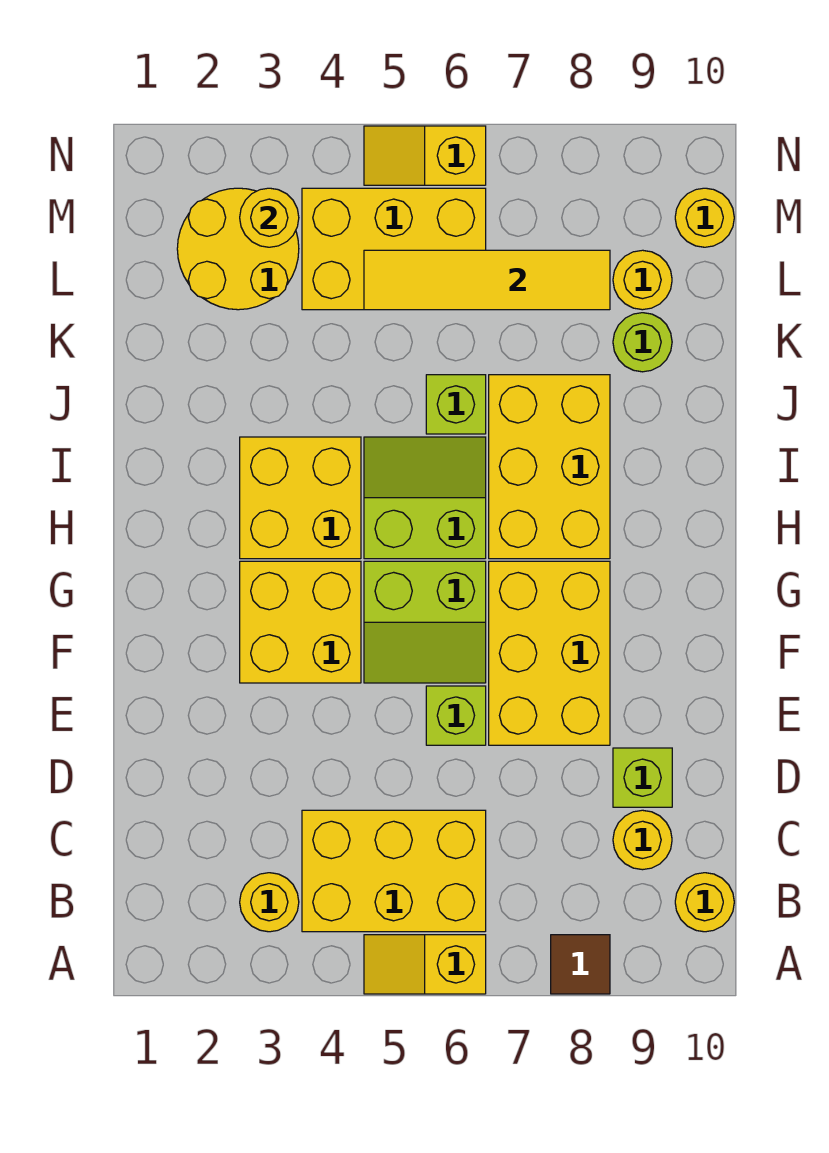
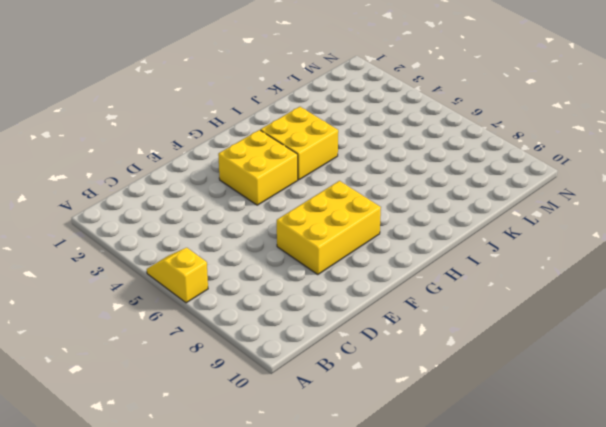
none -> brown 1x1 tile [551,935,610,994]
none -> yellow 1x1 round brick [240,873,299,932]
none -> yellow 2x3 brick [302,810,486,932]

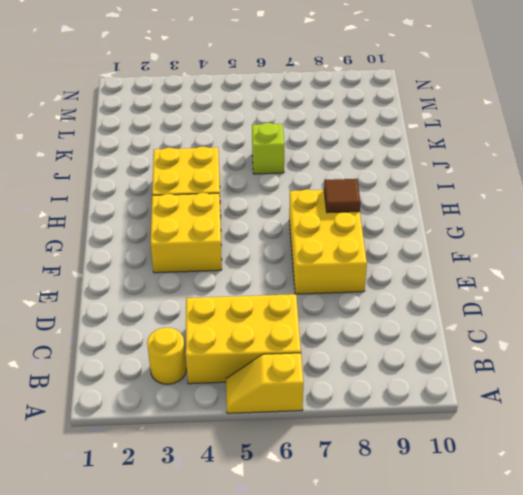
brown 1x1 tile [324,179,361,213] -> brown 1x1 tile moved to [551,935,610,994]
none -> yellow 1x1 round brick [675,873,734,932]
none -> yellow 1x1 round brick [613,810,672,870]
none -> lime 1x1 brick [613,748,672,807]

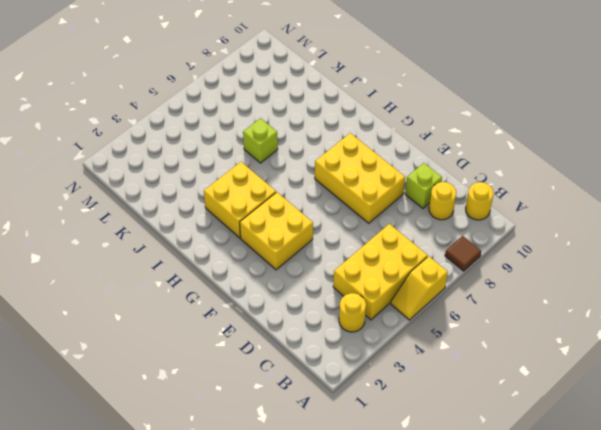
none -> lime 1x1 brick [426,686,486,745]
none -> lime 2x2 slope [364,561,486,683]
none -> lime 2x2 slope [364,437,486,559]

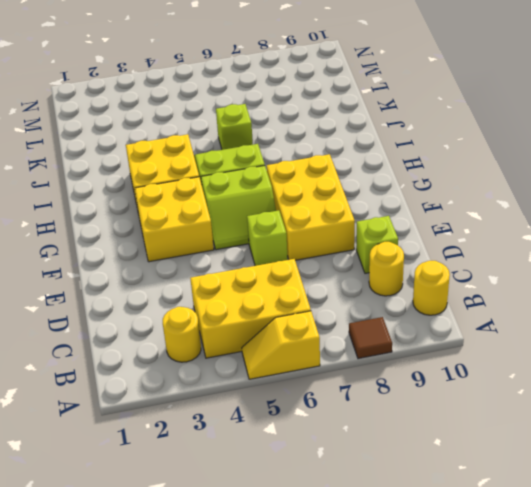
none -> yellow 2x3 brick [489,375,610,559]
none -> lime 1x1 round brick [613,313,672,372]
none -> yellow 2x2 round brick [177,188,299,310]

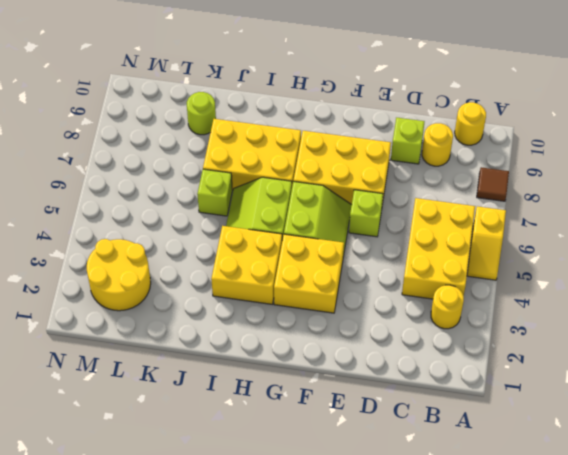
none -> yellow 2x3 brick [302,188,486,310]
none -> yellow 1x1 round brick [613,250,672,310]
none -> yellow 1x1 round brick [675,188,734,247]

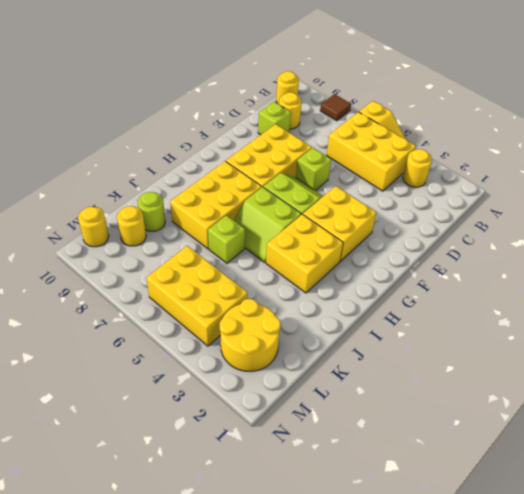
none -> yellow 1x2 slope [364,126,486,185]
none -> yellow 1x4 tile [364,250,610,310]
none -> yellow 1x1 round brick [240,188,299,247]

